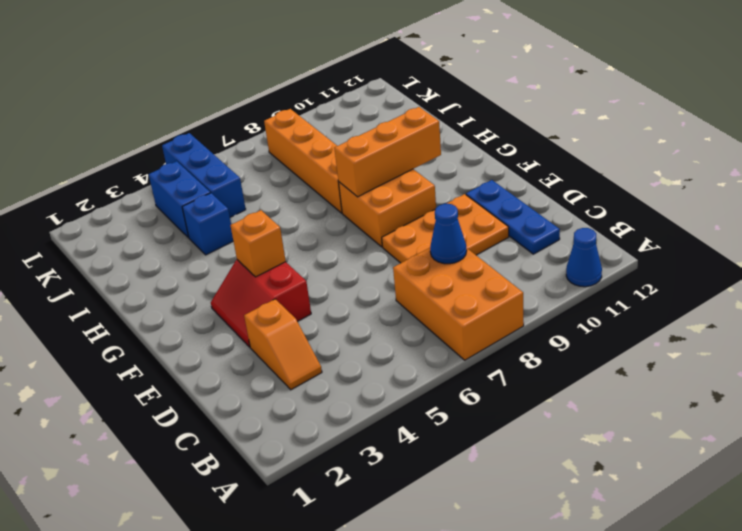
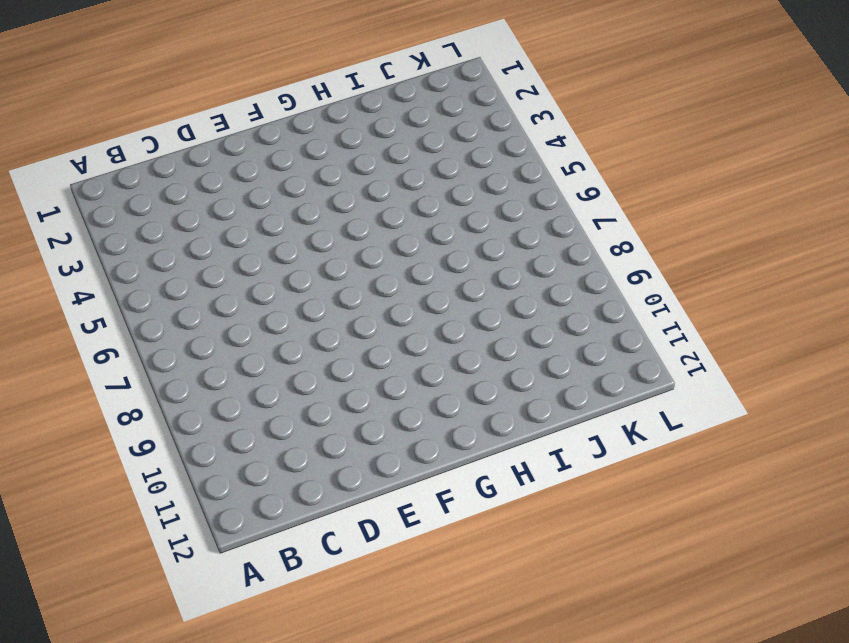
none -> orange 2x3 brick [393,248,524,360]
none -> blue 1x1 cone [566,228,602,287]
none -> orange 1x2 slope [244,299,322,390]

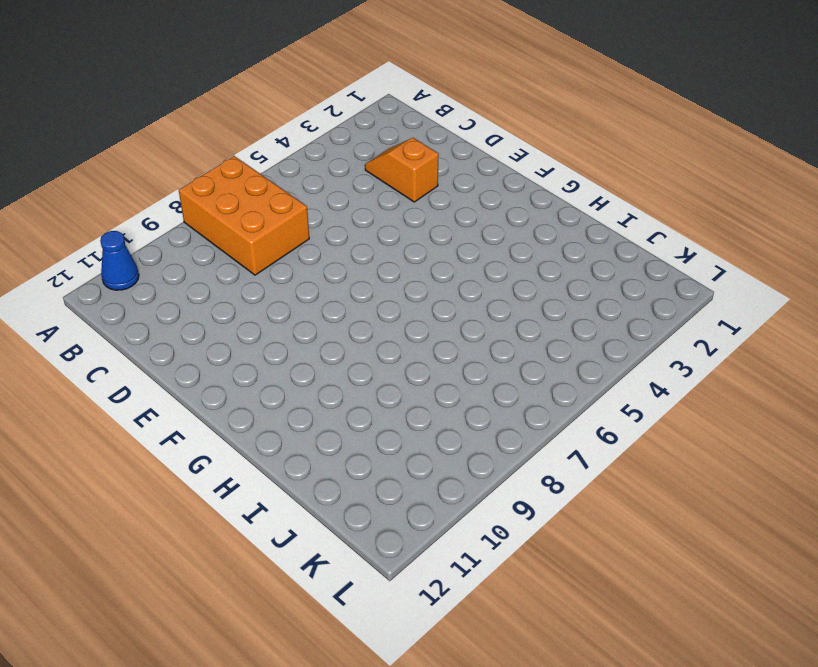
none -> blue 1x3 plate [466,180,560,254]
none -> orange 2x3 plate [382,194,509,263]
none -> red 2x2 slope [211,260,311,347]

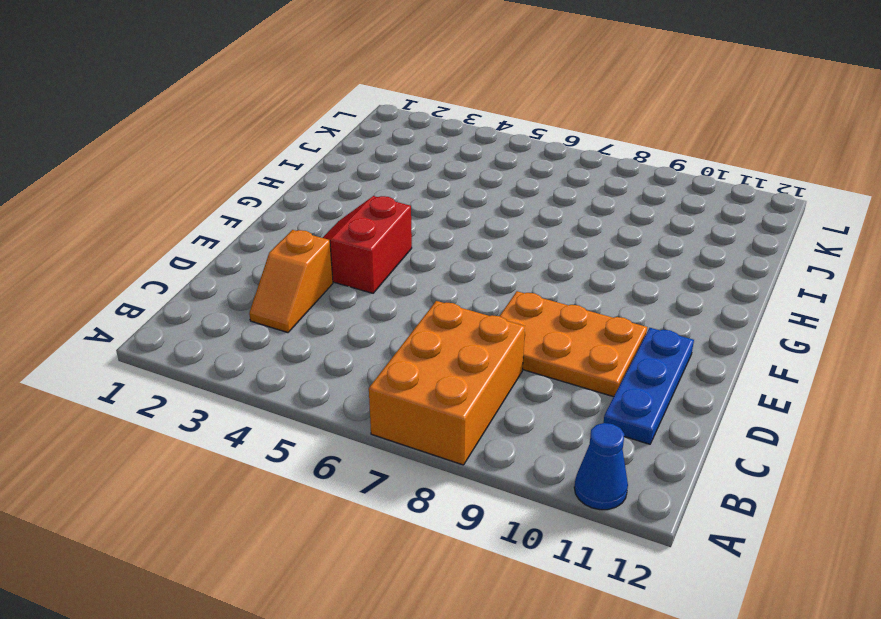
none -> orange 2x2 brick [339,169,436,247]
none -> orange 1x4 brick [264,109,342,213]
none -> blue 1x1 brick [182,193,233,255]

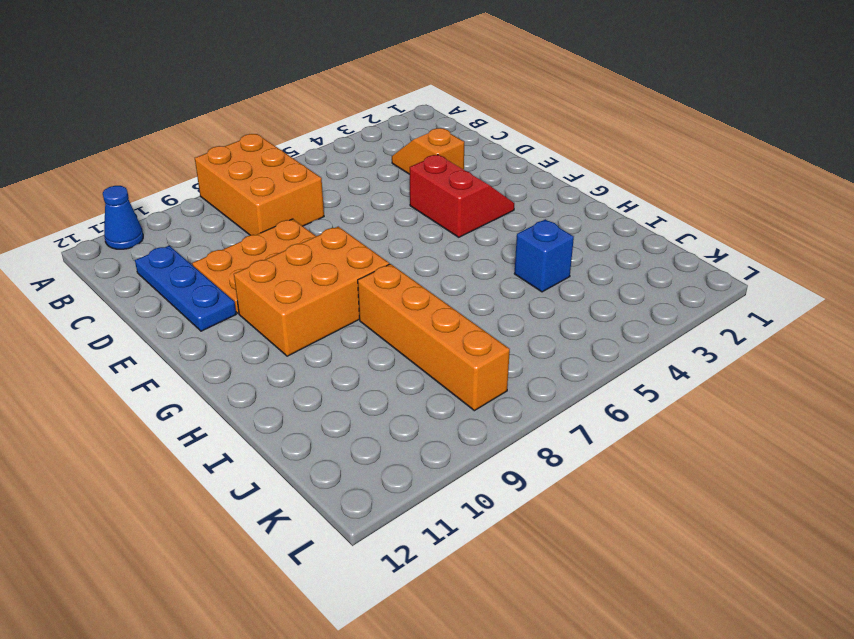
orange 2x3 brick [234,227,389,356] -> orange 2x2 brick [339,169,436,247]
none -> blue 1x2 brick [149,161,210,238]
none -> blue 1x3 brick [162,133,246,217]
none -> blue 1x1 cone [430,204,467,264]

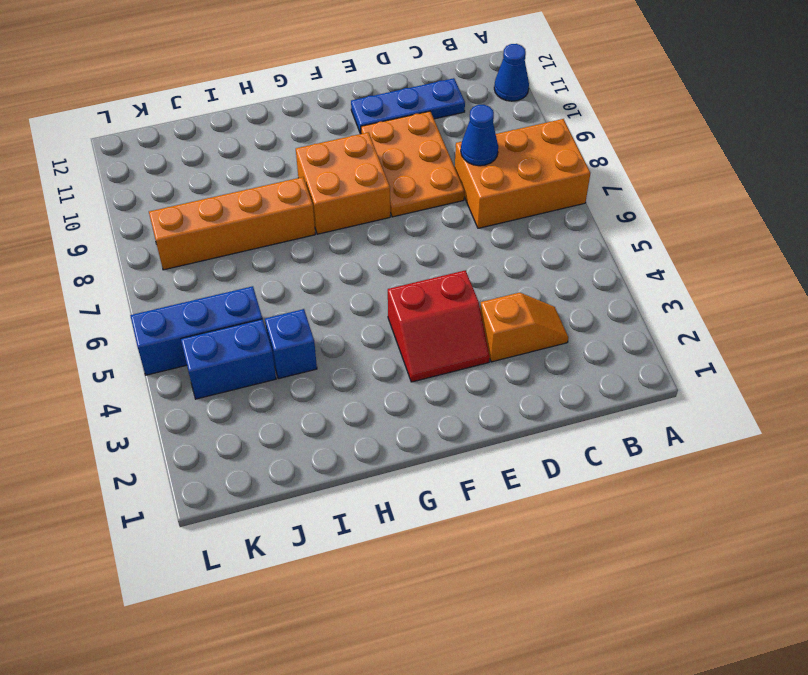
none -> orange 1x1 brick [230,210,286,277]
none -> orange 1x3 brick [334,107,441,197]

